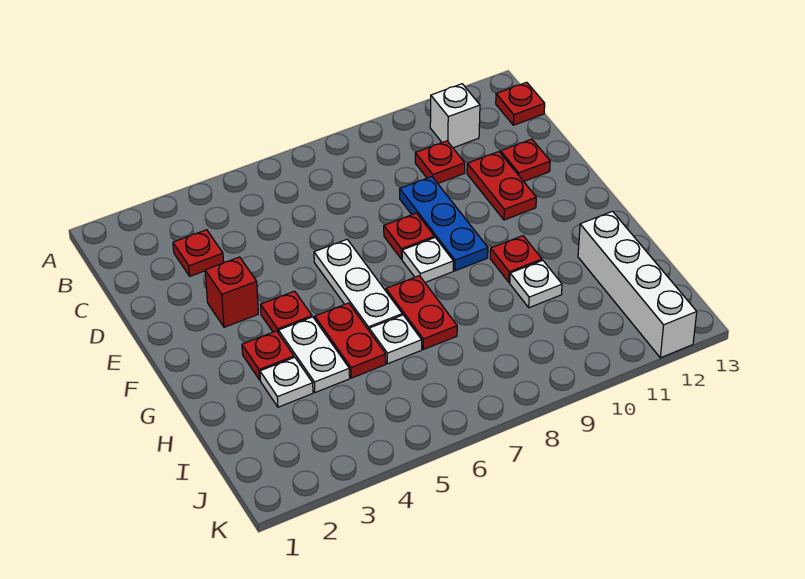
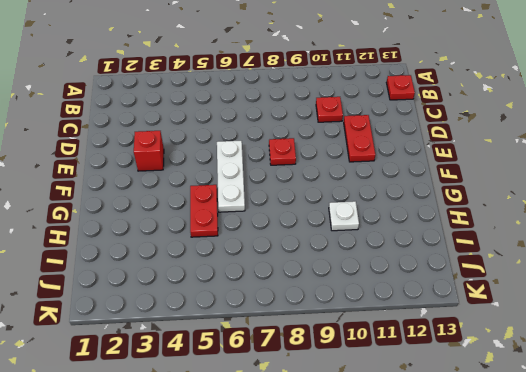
none -> white 1x1 brick [430,84,480,148]
none -> red 1x1 plate [173,230,224,276]
none -> blue 1x3 plate [400,177,488,271]

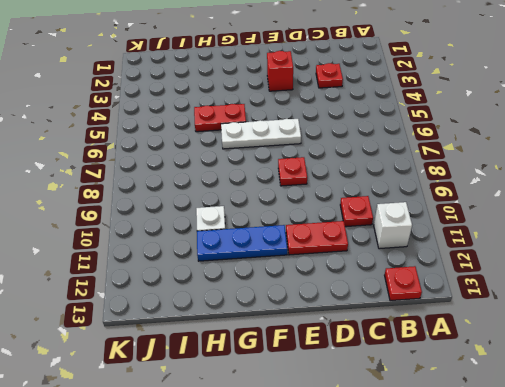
blue 1x3 plate [197,225,287,261] -> blue 1x3 plate moved to [400,177,488,271]
none -> red 1x1 plate [501,139,550,181]
none -> red 1x1 plate [261,291,312,333]
none -> white 1x1 plate [402,238,453,282]

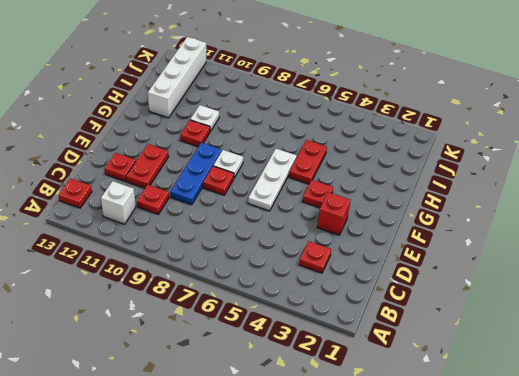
none -> red 1x1 plate [242,331,294,380]
none -> white 1x2 plate [278,317,350,392]
none -> red 1x2 plate [386,276,457,350]

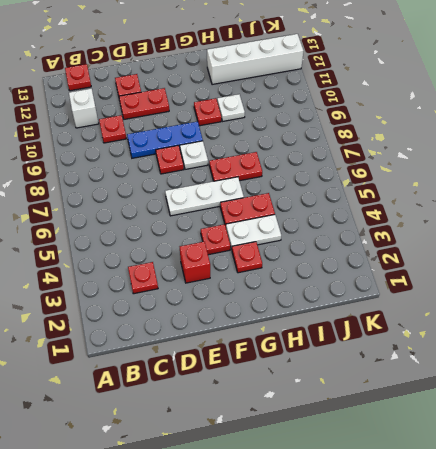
none -> white 1x1 plate [260,357,313,407]
none -> white 1x1 plate [369,315,422,364]

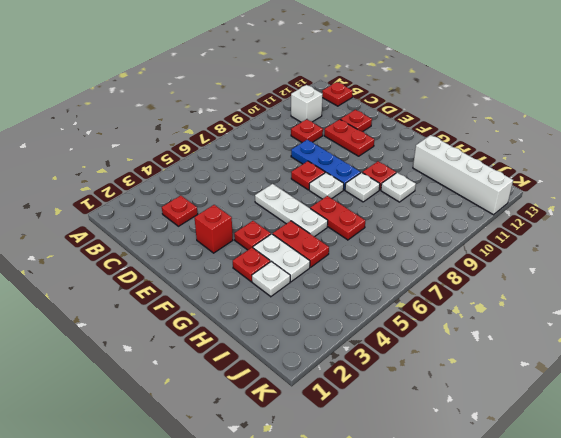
white 1x1 plate [345,172,380,202] -> white 1x1 plate moved to [369,315,422,364]

